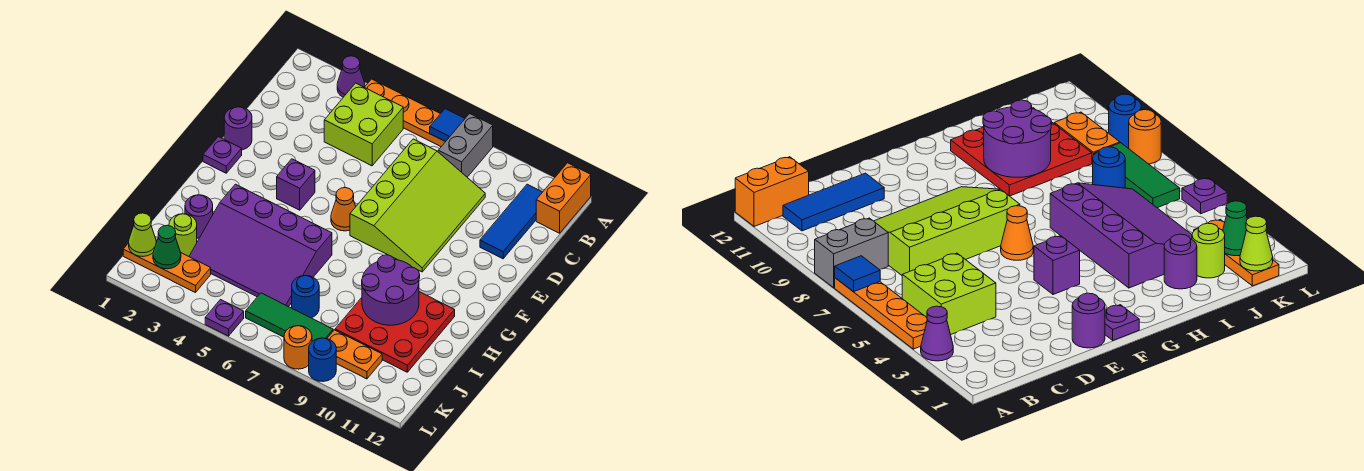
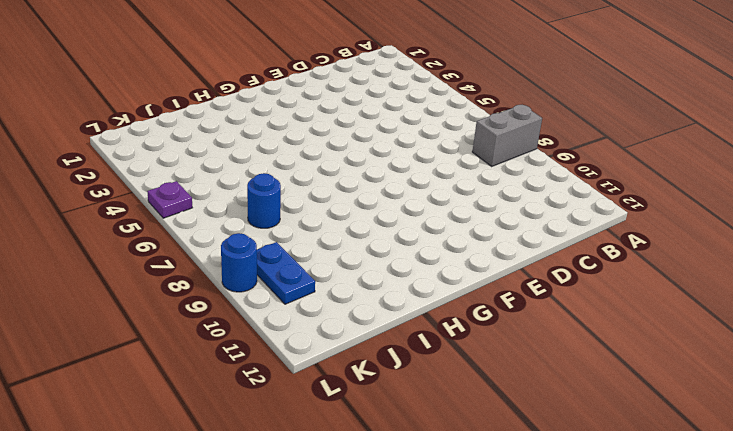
blue 1x2 plate [257,242,315,304] -> orange 1x2 plate [327,330,382,379]
none -> purple 1x1 cone [337,56,365,97]
none -> orange 1x4 plate [365,79,445,147]
none -> orange 1x2 brick [536,163,591,233]

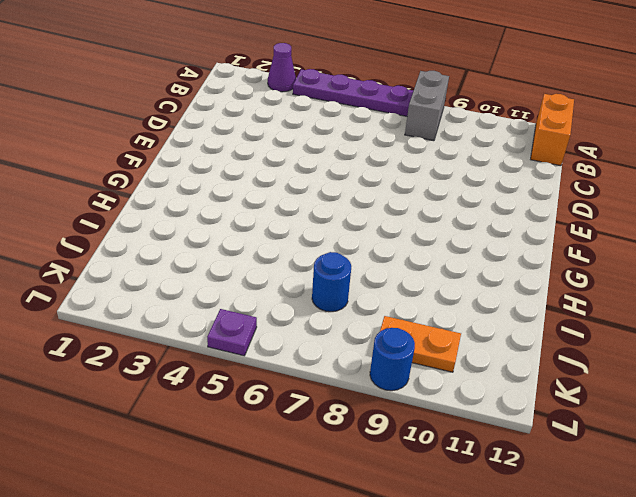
purple 1x4 plate [293,69,413,116] -> orange 1x4 plate [365,79,445,147]
none -> lime 2x2 brick [324,83,403,166]
none -> blue 1x3 tile [480,184,542,259]
none -> lime 3x4 slope [350,139,485,272]

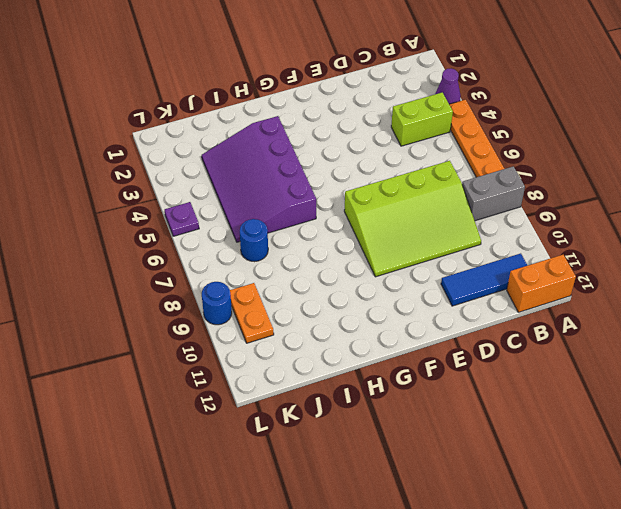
lime 1x2 brick [391,93,453,146] -> lime 2x2 brick [324,83,403,166]
none -> purple 1x1 round brick [224,107,252,150]
none -> purple 1x1 plate [203,137,242,173]
none -> purple 1x1 brick [277,159,315,210]

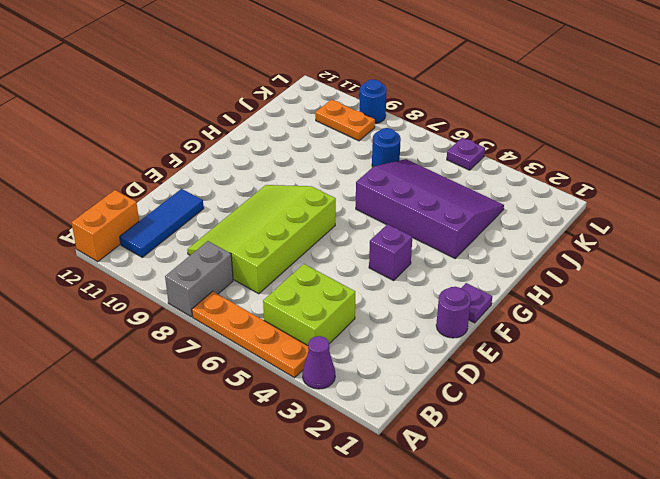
none -> orange 1x1 cone [331,188,356,231]
none -> red 3x3 plate [335,292,455,372]
none -> purple 1x1 round brick [185,195,213,238]

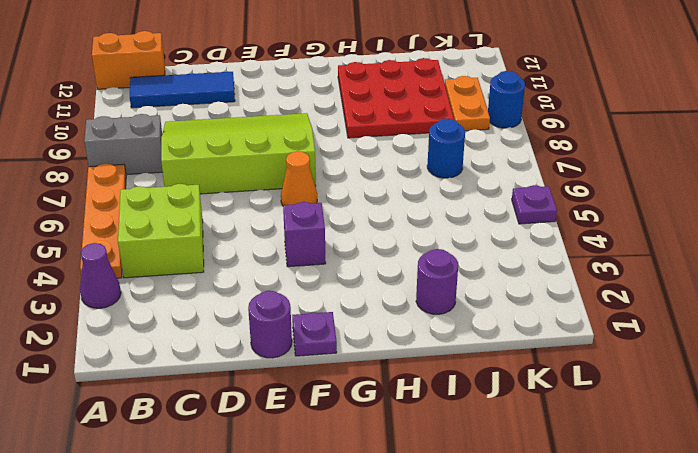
none -> purple 3x4 slope [189,184,332,307]
none -> lime 1x1 round brick [169,214,197,256]
none -> orange 1x3 plate [123,240,211,293]

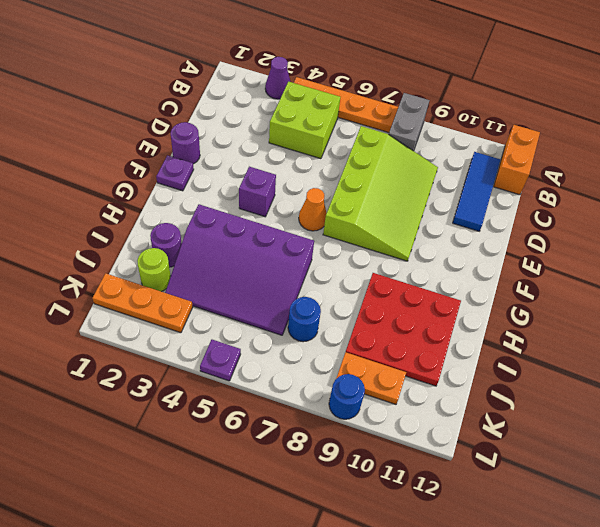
none -> green 1x3 tile [246,293,333,341]
none -> orange 1x1 round brick [284,326,312,369]
none -> blue 1x1 tile [430,109,465,142]

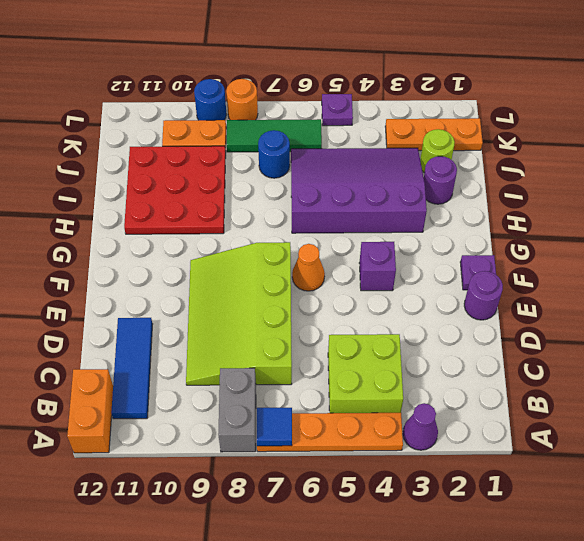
none -> purple 2x2 round brick [362,255,420,325]
none -> lime 1x1 cone [129,213,156,256]
none -> green 1x1 cone [153,225,181,269]

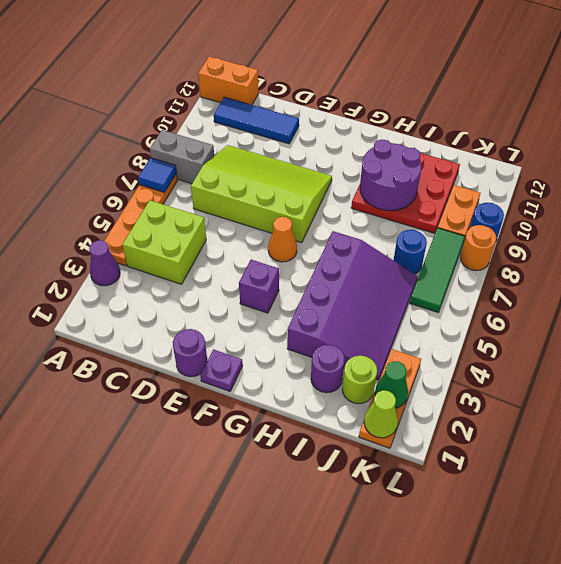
none -> purple 1x1 plate [205,300,244,336]

